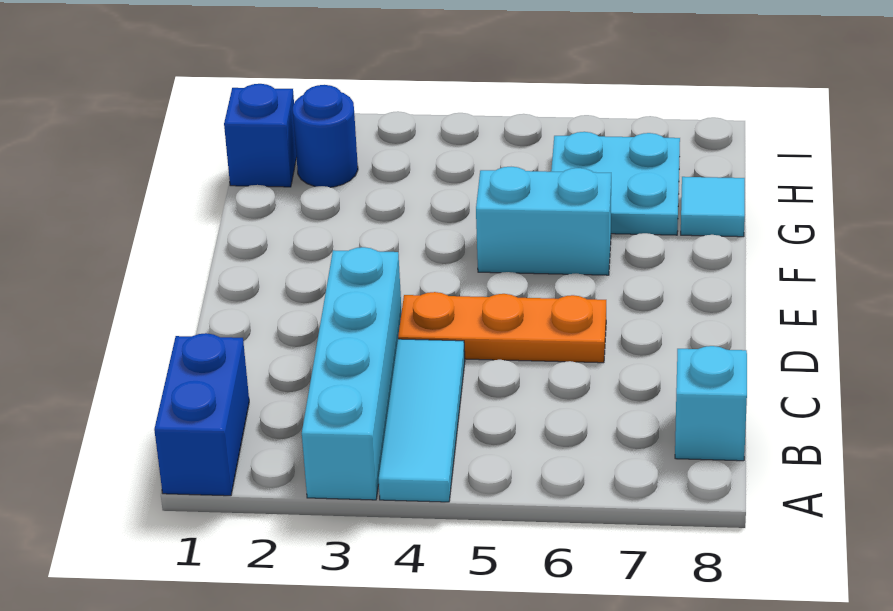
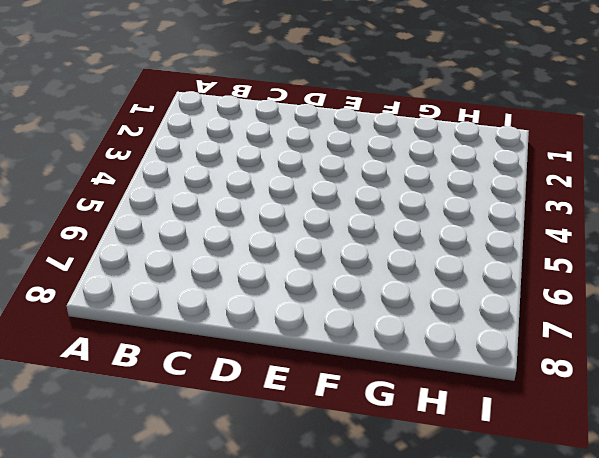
none -> blue 1x2 brick [154,333,249,496]
none -> cyan 1x4 brick [302,247,402,500]

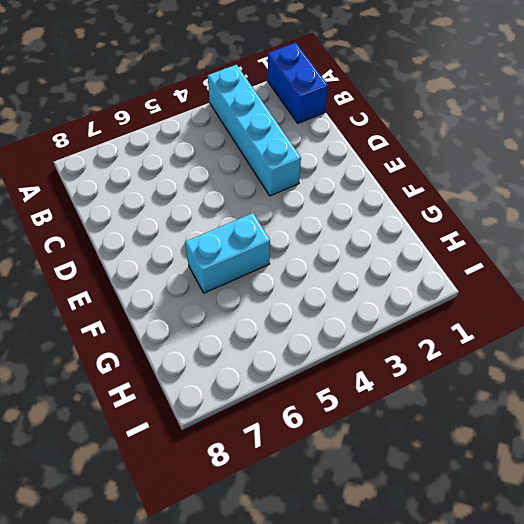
none -> cyan 1x3 tile [379,339,465,502]
none -> cyan 1x1 brick [675,346,747,461]

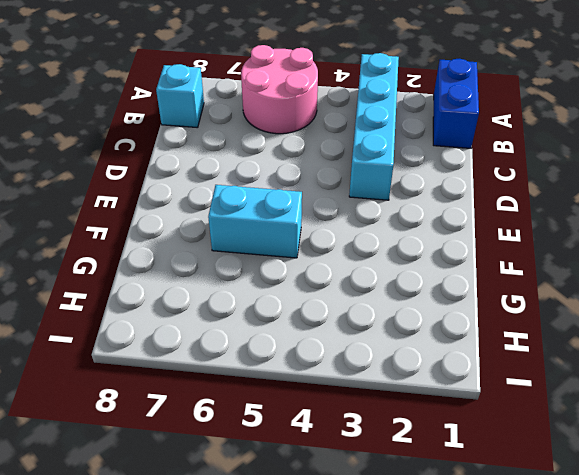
pink 2x2 round brick [241,45,318,134] -> none
none -> cyan 1x3 tile [379,339,465,502]
none -> orange 1x3 plate [398,292,606,363]

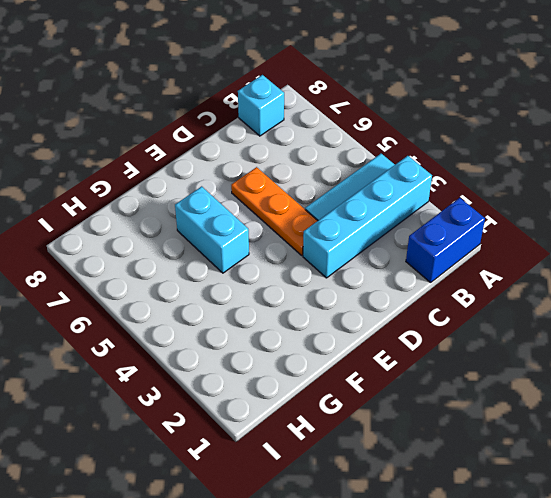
none -> cyan 2x2 plate [551,132,680,235]
none -> cyan 1x1 tile [681,177,745,237]

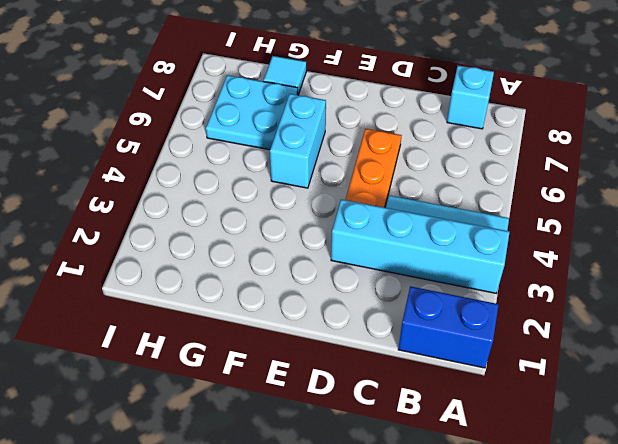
none -> blue 1x1 brick [224,84,297,187]
none -> blue 1x1 round brick [293,85,358,187]

